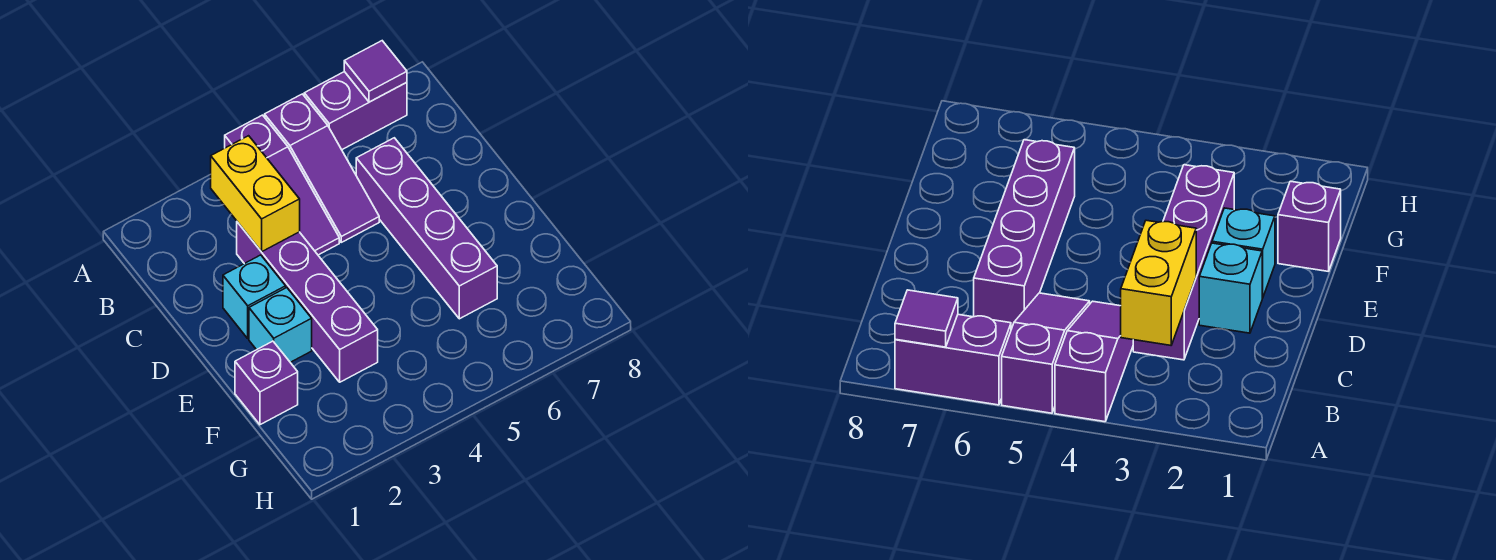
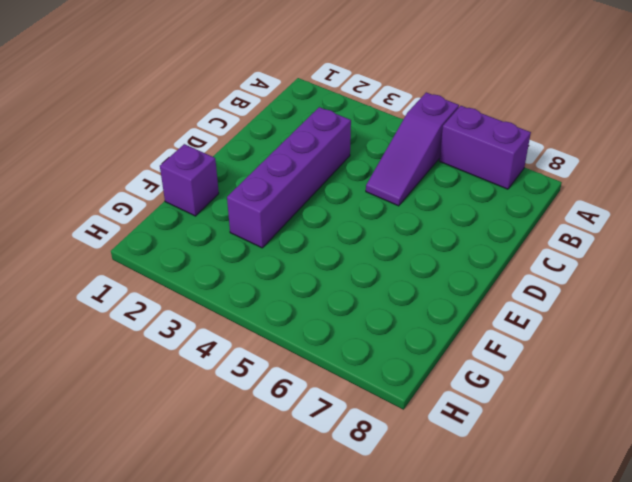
none -> purple 1x3 slope [225,115,339,255]
none -> purple 1x4 brick [356,138,497,319]

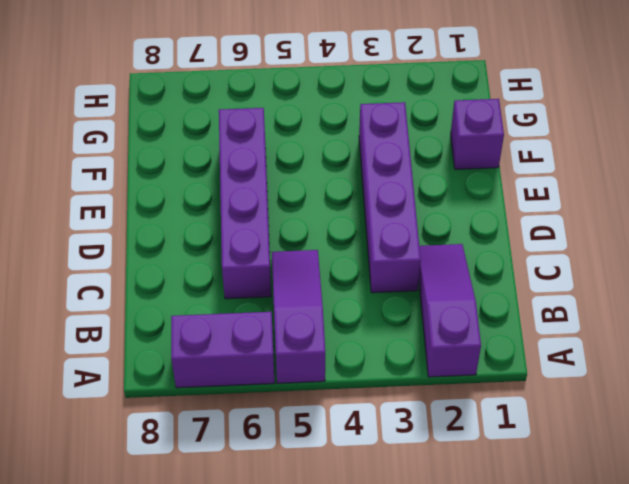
purple 1x3 slope [419,244,481,377] -> purple 1x3 slope moved to [225,115,339,255]
none -> cyan 1x1 brick [223,255,286,338]
none -> cyan 1x1 brick [249,288,312,362]

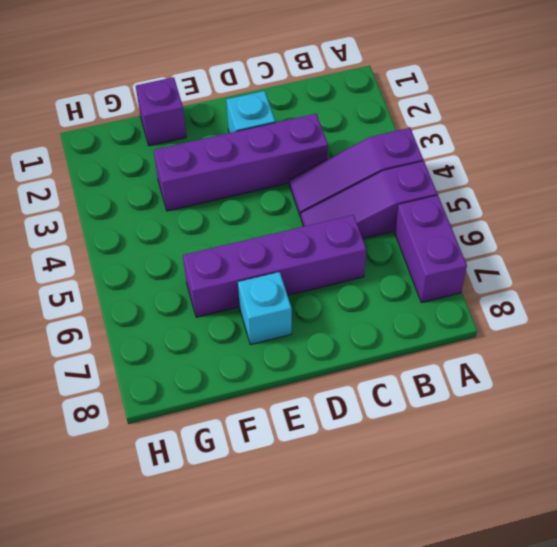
cyan 1x1 brick [238,272,292,345] -> cyan 1x1 brick moved to [249,288,312,362]
none -> purple 1x1 tile [344,41,407,102]
none -> yellow 1x2 brick [211,136,300,252]

